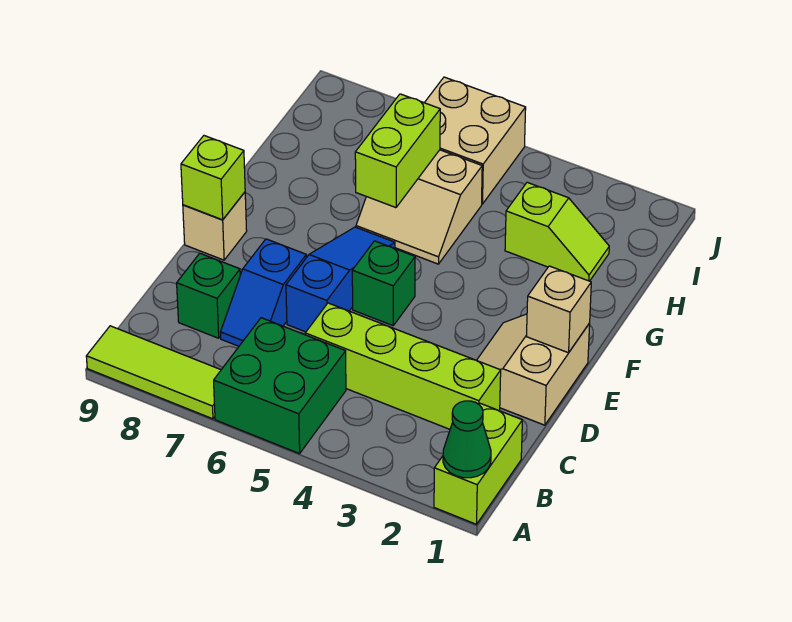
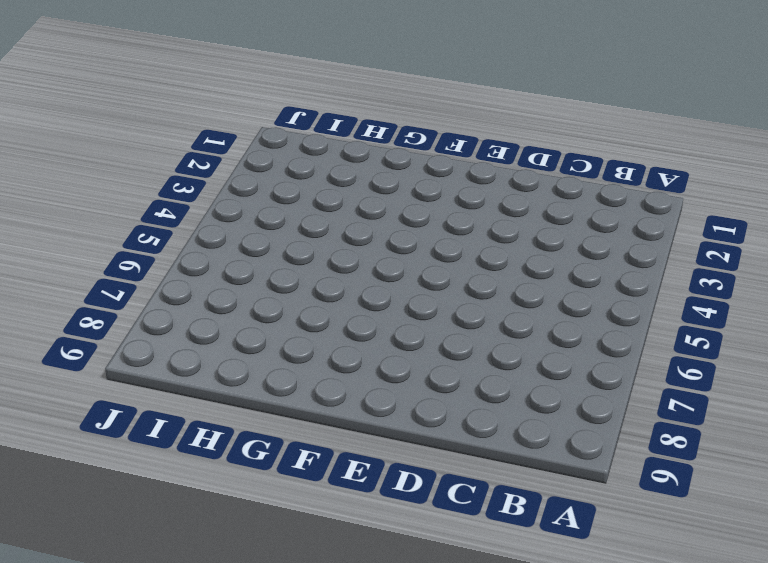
none -> lime 1x2 brick [434,403,522,524]
none -> green 2x2 brick [214,318,346,454]
none -> lime 1x3 tile [86,326,221,419]

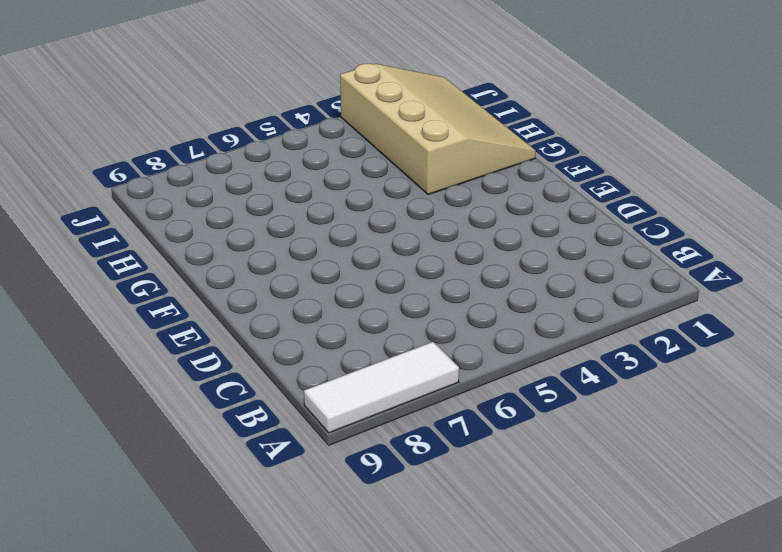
white 1x3 tile [304,342,459,433] -> lime 1x3 tile [86,326,221,419]
tan 3x4 slope [340,64,536,195] -> lime 1x2 slope [505,182,609,281]
none -> lime 1x2 brick [434,403,522,524]
none -> green 2x2 brick [214,318,346,454]
none -> lime 1x4 brick [305,303,501,429]

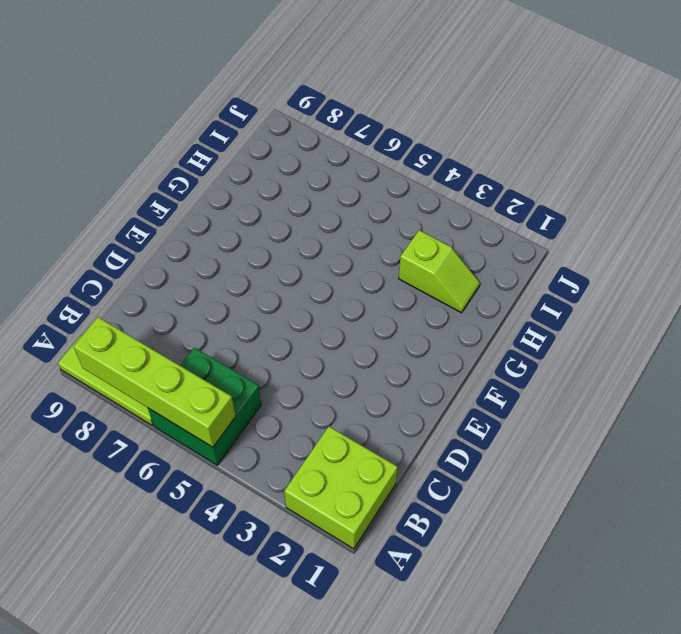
lime 2x2 brick [284,427,398,549] -> lime 1x2 brick [434,403,522,524]
lime 1x4 brick [73,317,236,447] -> lime 1x4 brick moved to [305,303,501,429]
none -> blue 1x2 slope [221,239,306,346]
none -> green 1x1 brick [177,253,240,338]
none -> tan 2x2 slope [477,314,590,425]

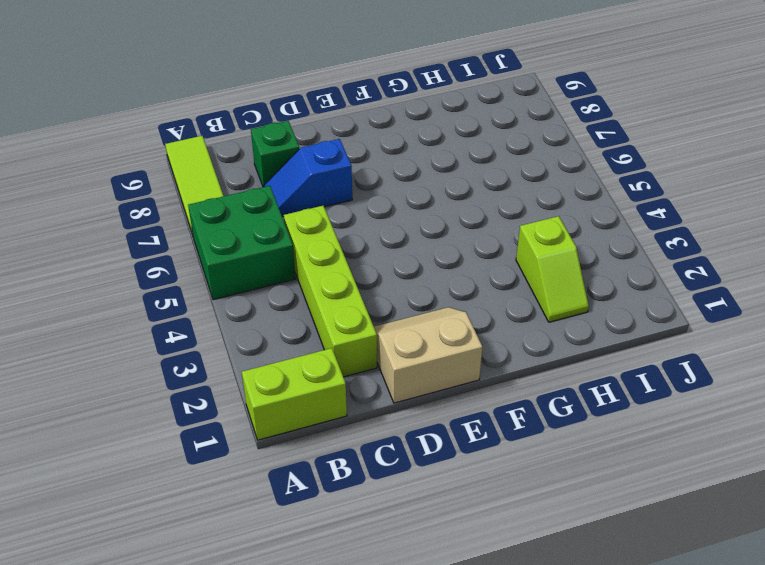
none -> blue 1x3 slope [286,227,395,332]
none -> green 1x1 brick [352,241,415,326]
none -> tan 1x1 brick [183,192,247,260]

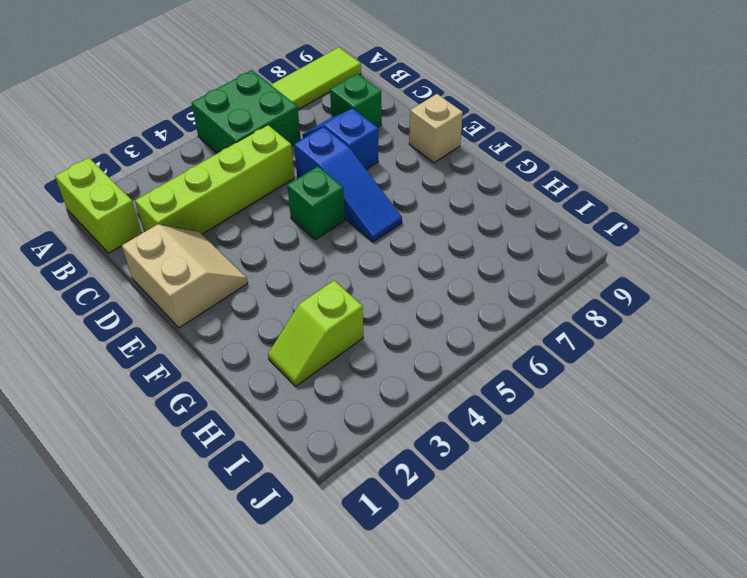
none -> tan 2x2 slope [356,150,482,264]
none -> tan 2x2 brick [425,77,526,204]
none -> green 1x1 cone [443,401,491,478]

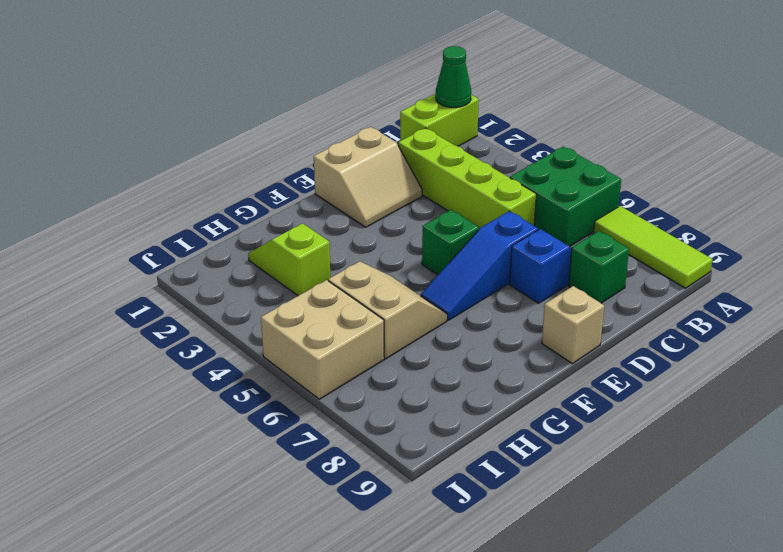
none -> tan 1x1 brick [526,266,591,353]
none -> lime 1x1 brick [181,136,245,220]
none -> lime 1x2 brick [355,94,440,208]

